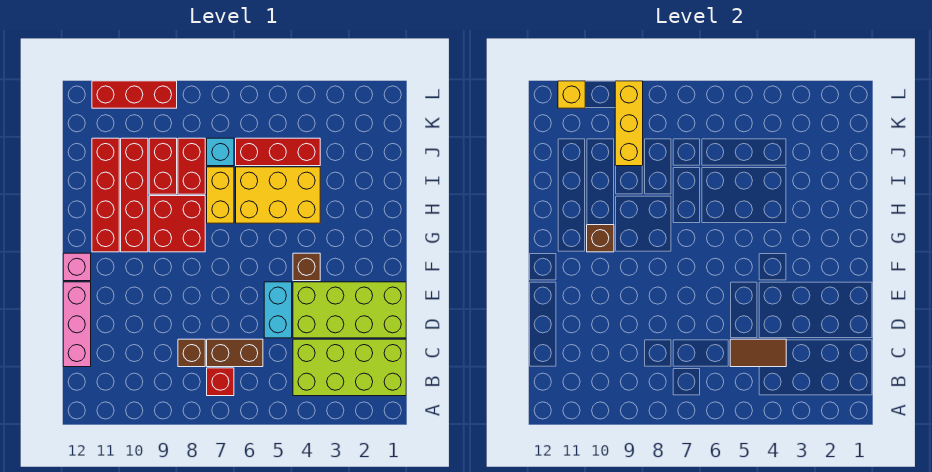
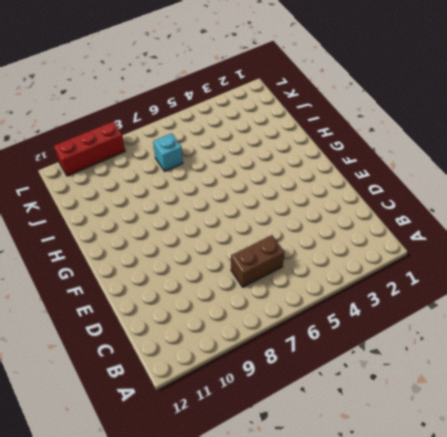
none -> lime 2x4 brick [293,339,406,396]
none -> red 1x1 brick [207,368,234,396]
none -> brown 1x1 brick [178,339,205,367]

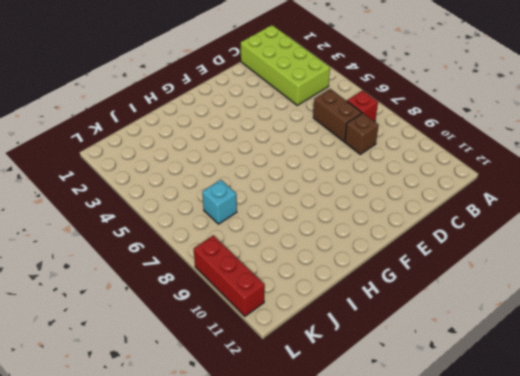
none -> pink 1x3 brick [63,282,91,367]
none -> lime 2x4 brick [293,282,406,338]
none -> cyan 1x2 brick [264,282,292,338]

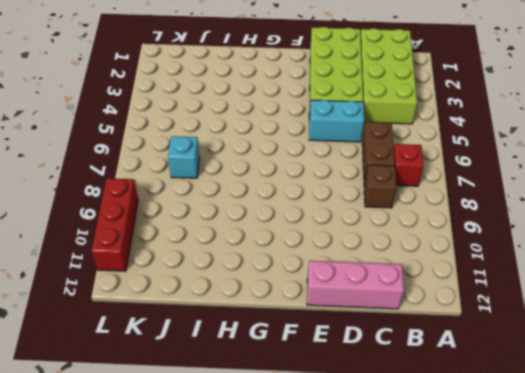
none -> brown 1x1 brick [293,253,320,281]
none -> pink 1x1 brick [63,253,91,281]
none -> red 2x2 brick [149,196,205,252]

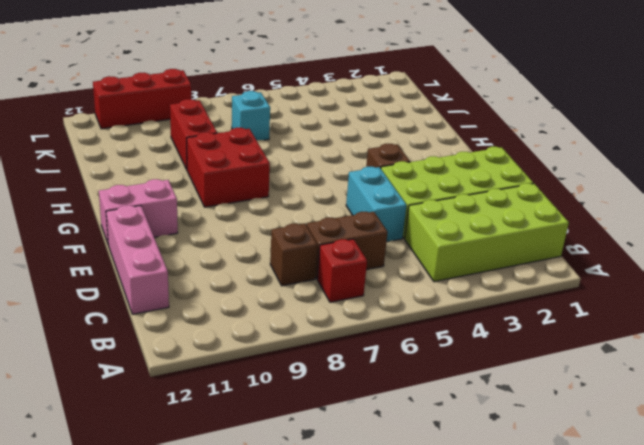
pink 1x2 brick [99,179,178,243] -> pink 1x1 brick [63,253,91,281]
none -> red 1x4 brick [121,138,148,252]
none -> red 1x4 brick [92,138,119,252]
none -> yellow 2x3 brick [236,167,320,223]

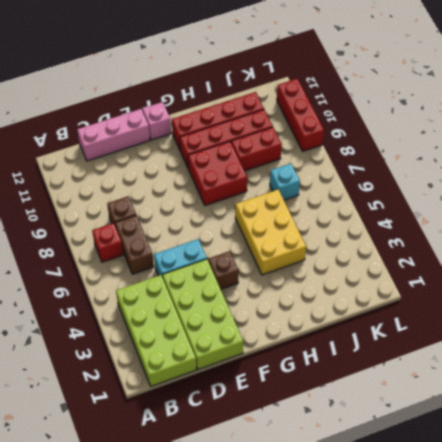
none -> yellow 1x2 brick [207,167,234,223]
none -> red 1x2 brick [178,138,205,194]
none -> red 1x3 brick [236,138,320,166]

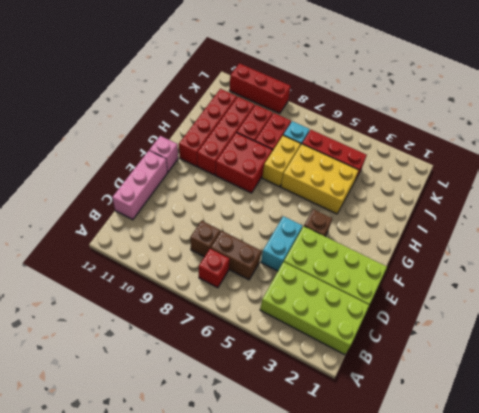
none -> brown 1x2 tile [730,339,786,367]
none -> brown 1x1 brick [587,225,614,252]
none -> yellow 1x3 brick [615,81,643,166]

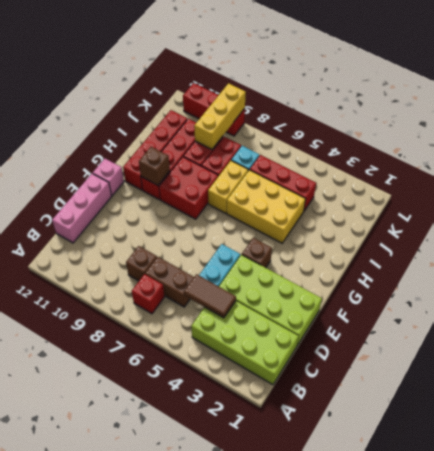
none -> yellow 1x1 brick [558,81,585,108]

